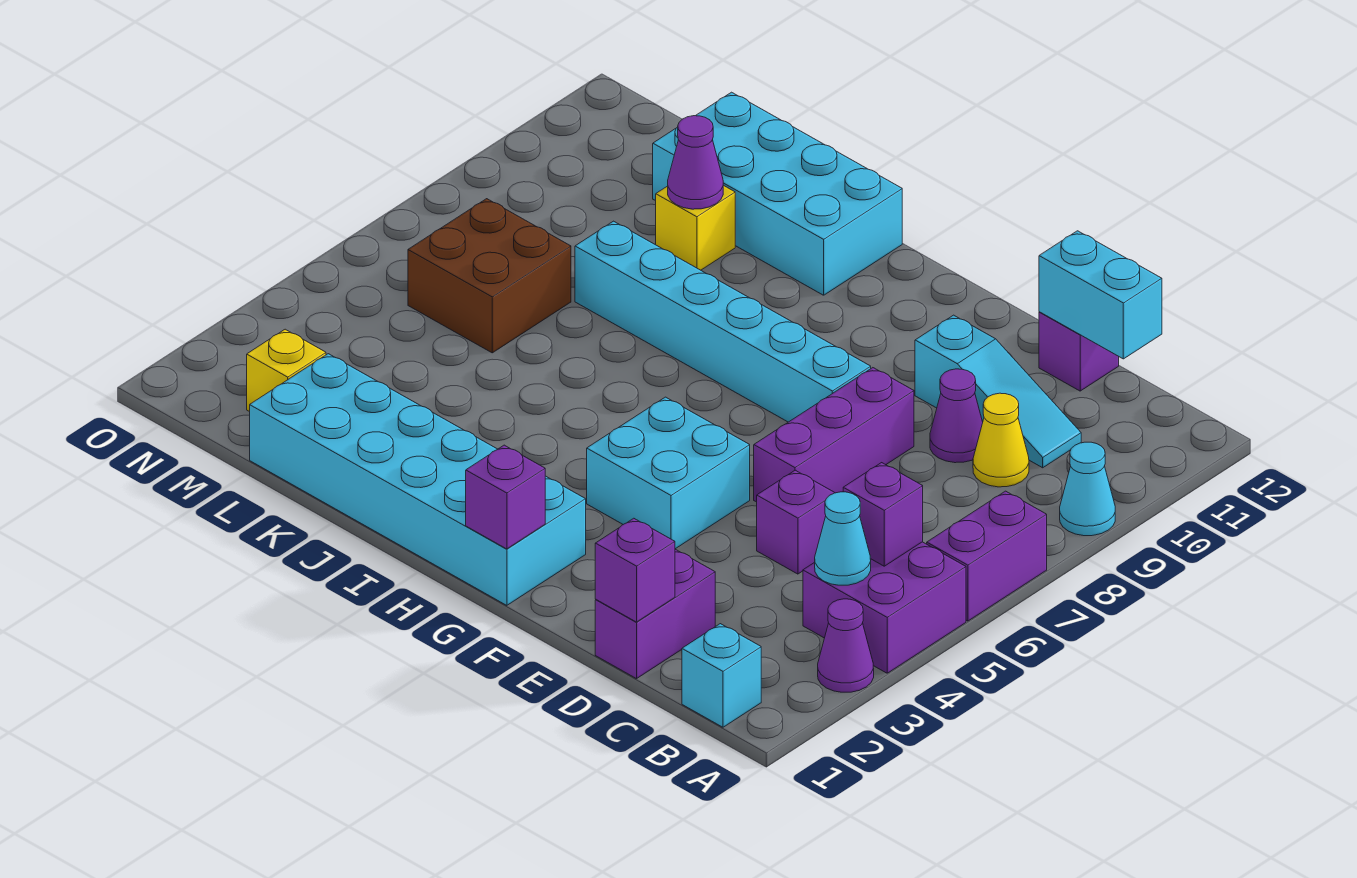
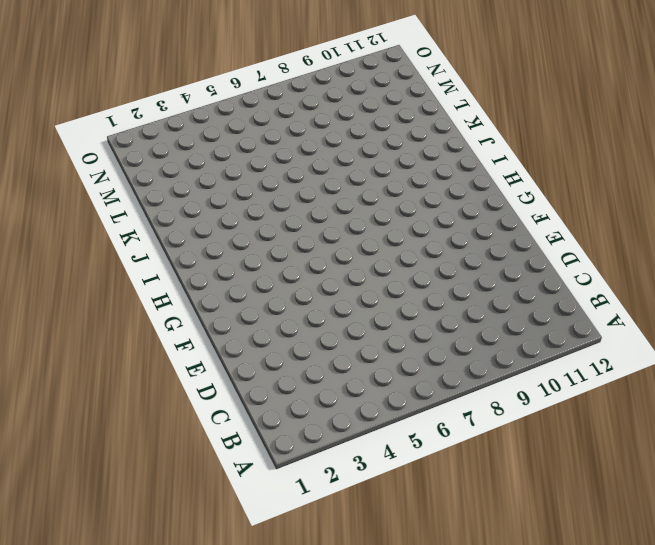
none -> purple 1x1 cone [818,599,874,692]
none -> purple 2x2 brick [803,542,966,673]
none -> purple 1x2 brick [927,491,1047,621]

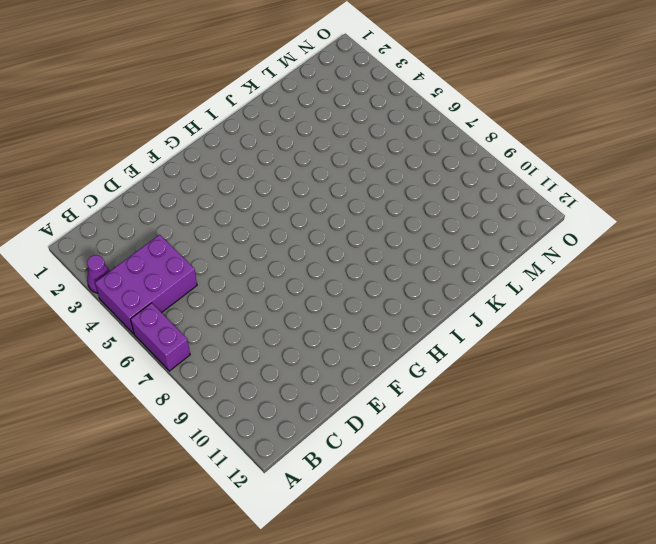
purple 2x3 brick [95,235,197,334] -> purple 2x2 brick [803,542,966,673]
none -> cyan 1x1 cone [1060,442,1115,536]
none -> cyan 1x1 brick [682,624,761,727]
none -> yellow 1x1 cone [973,393,1029,487]

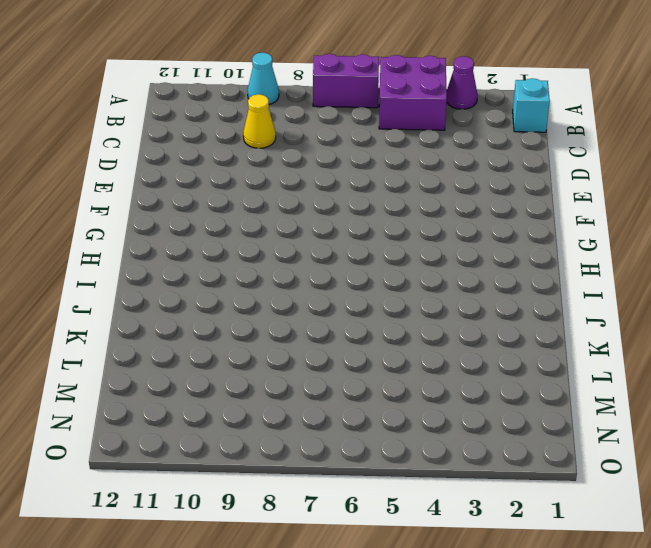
none -> cyan 1x3 slope [915,315,1081,468]
none -> purple 1x2 brick [595,549,715,679]
none -> purple 1x1 brick [757,470,835,574]

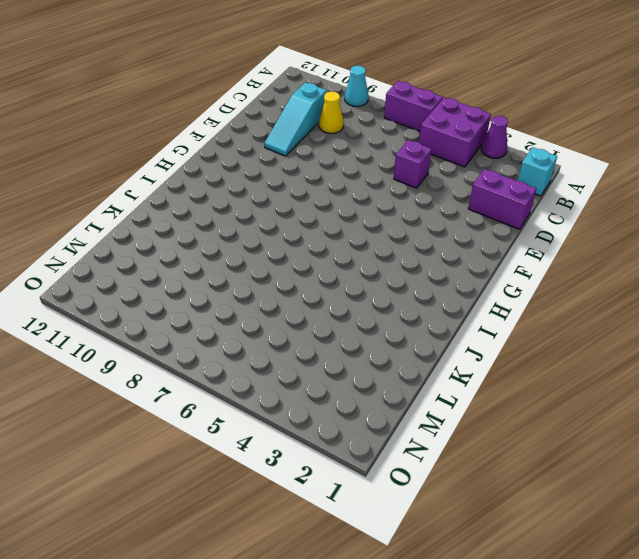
cyan 1x3 slope [264,82,326,156] -> cyan 1x3 slope turned to [915,315,1081,468]
none -> purple 1x1 cone [930,369,983,463]
none -> purple 1x1 brick [1039,312,1119,391]
none -> purple 1x3 brick [754,368,914,502]

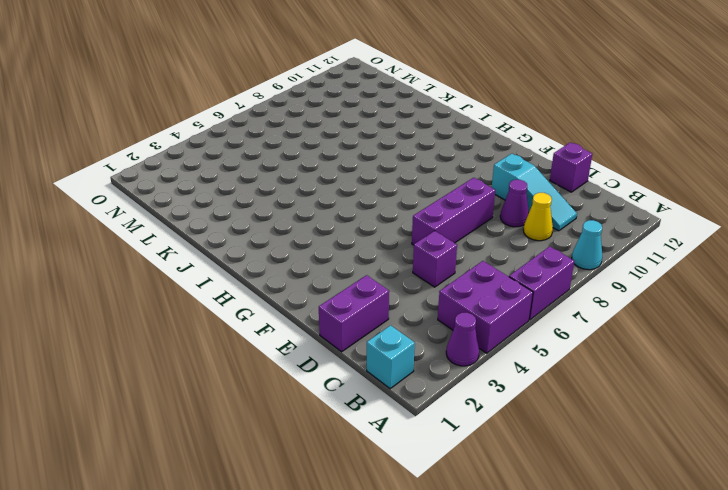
none -> cyan 2x2 brick [587,397,750,549]
none -> cyan 1x6 brick [575,221,871,422]
none -> cyan 2x6 brick [250,354,586,605]

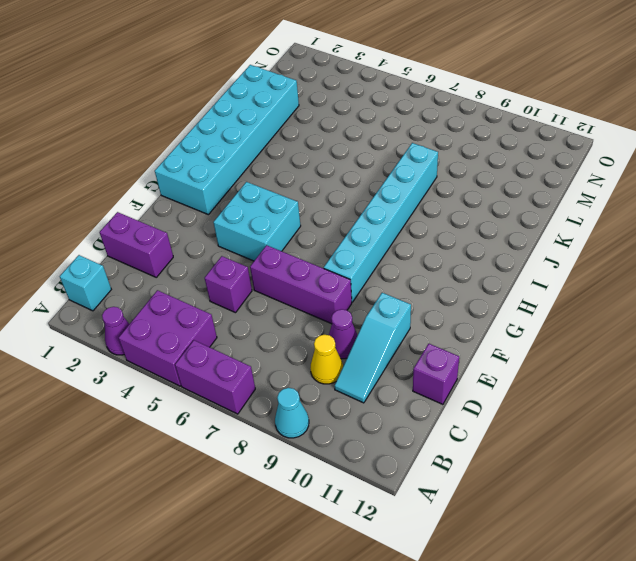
none -> cyan 2x4 brick [653,92,902,295]
none -> yellow 1x1 brick [656,185,735,270]
none -> brown 2x2 brick [408,199,571,353]

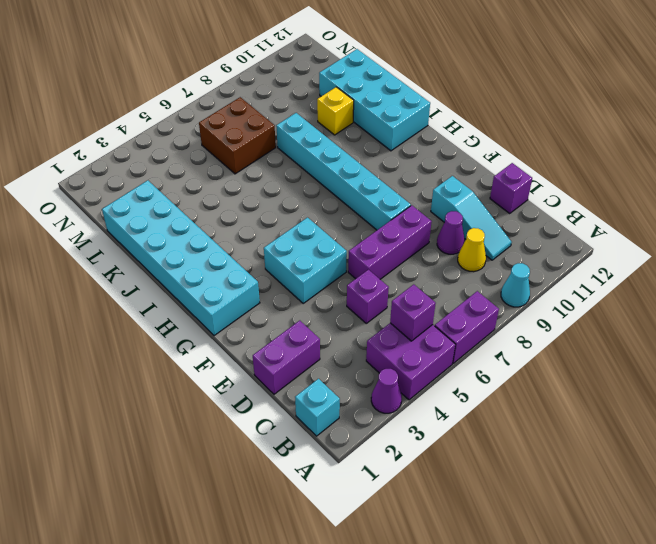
none -> yellow 1x1 brick [247,329,326,412]
none -> cyan 1x1 cone [815,492,871,585]
none -> cyan 1x2 brick [1039,231,1162,359]

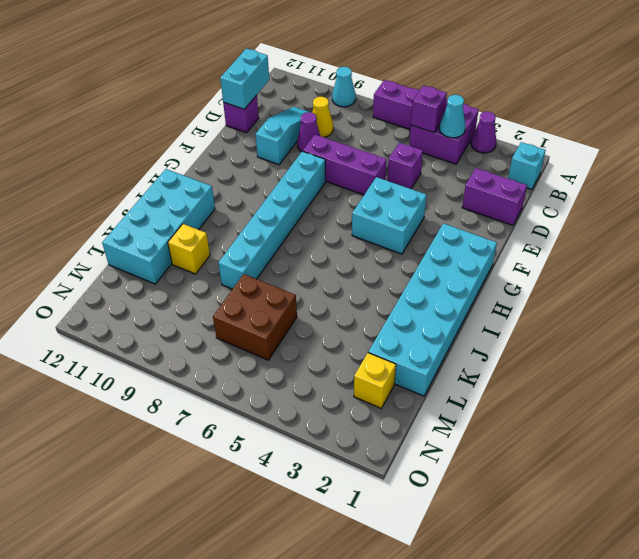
none -> purple 1x1 brick [595,518,675,622]
none -> purple 1x1 brick [466,445,545,549]
none -> purple 1x1 cone [668,116,723,209]

